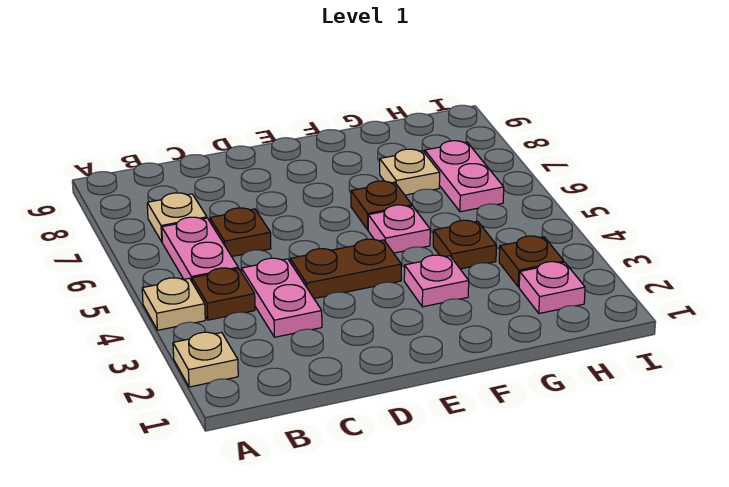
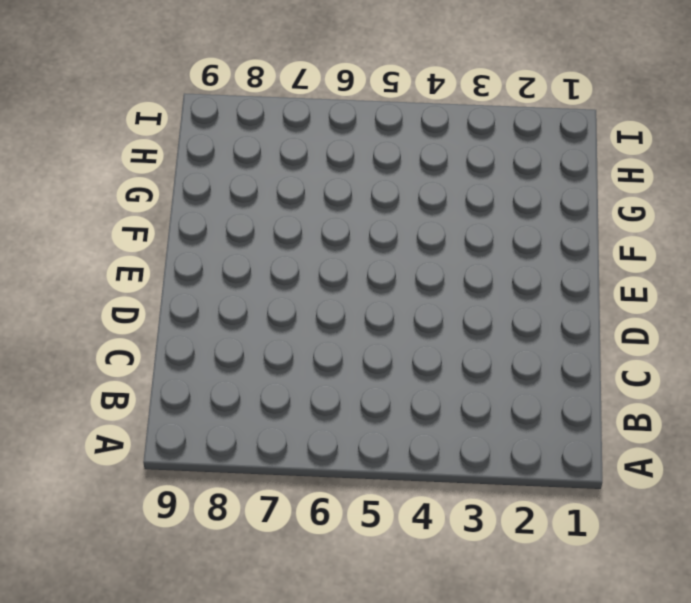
none -> tan 1x1 plate [173,332,238,387]
none -> tan 1x1 plate [142,278,205,330]
none -> brown 1x1 plate [192,268,255,320]

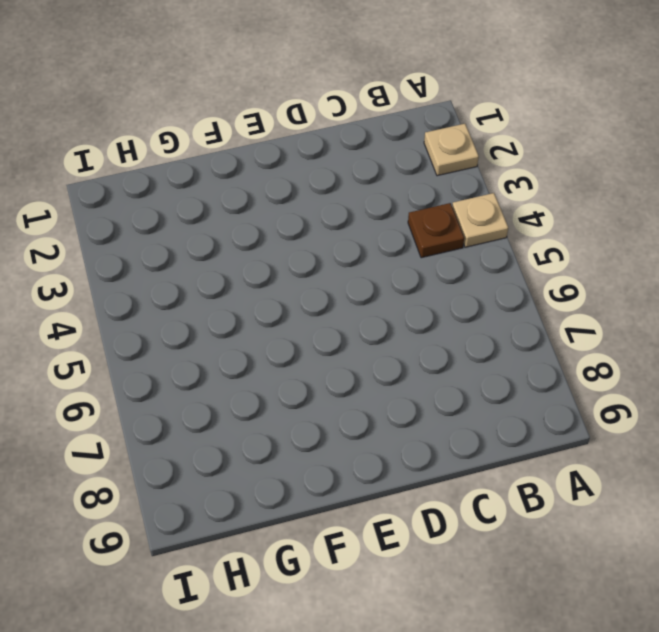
none -> pink 1x2 plate [162,217,238,281]
none -> tan 1x1 plate [147,193,207,241]
none -> pink 1x2 plate [241,258,322,337]

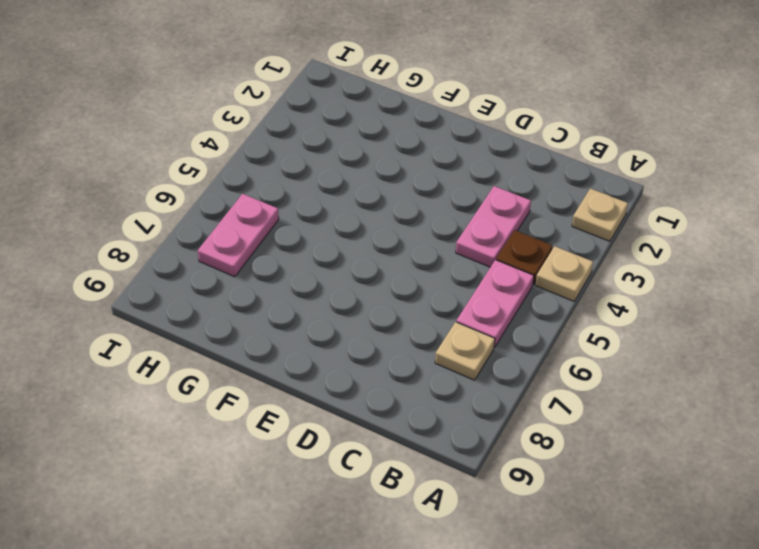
none -> brown 1x1 plate [210,208,271,256]
none -> brown 1x2 plate [290,239,401,299]
none -> pink 1x1 plate [404,255,469,307]

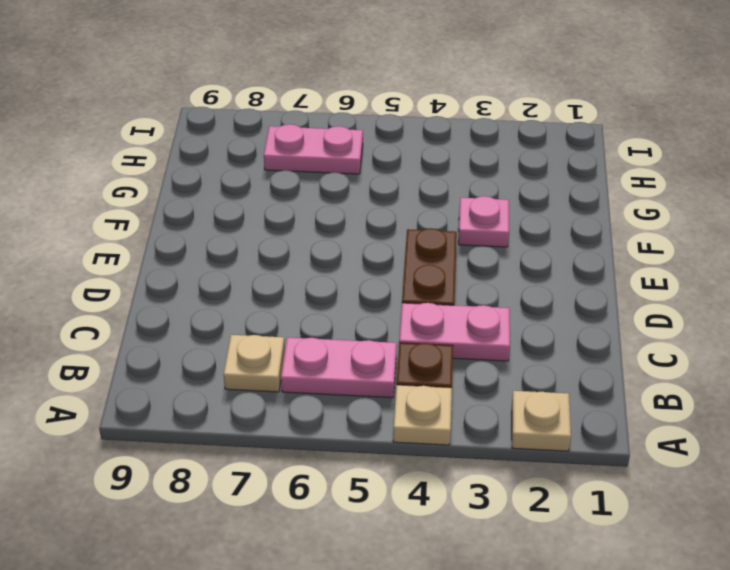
none -> brown 1x1 plate [210,208,271,256]
none -> pink 1x1 plate [368,205,430,253]
none -> brown 1x1 plate [351,181,412,230]

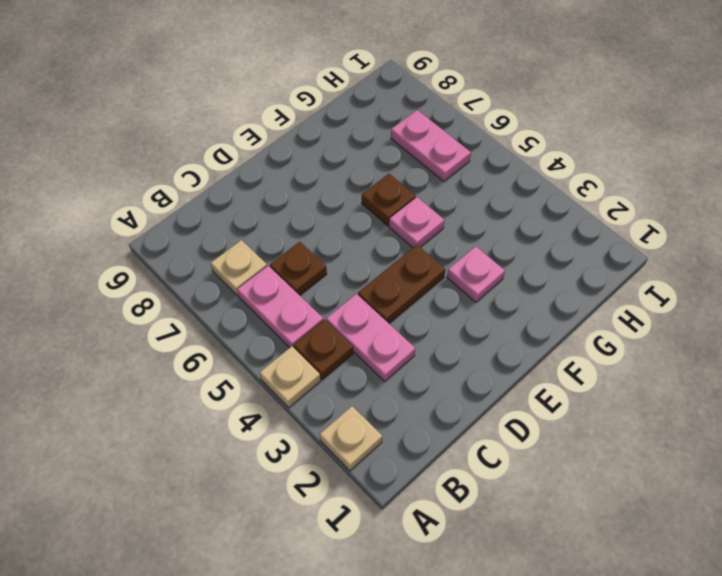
none -> brown 1x1 plate [433,220,496,269]
none -> tan 1x1 plate [380,149,440,195]
none -> pink 1x1 plate [519,262,585,314]

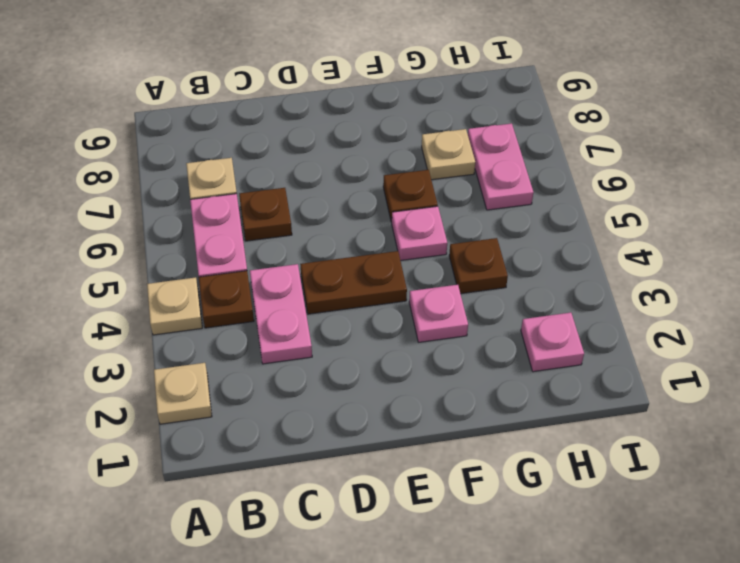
none -> brown 1x1 plate [499,236,564,287]

